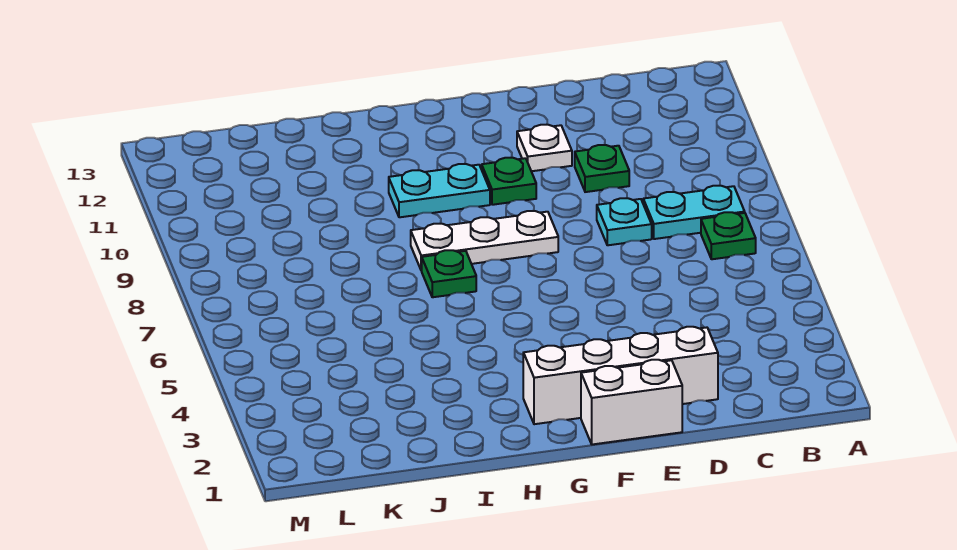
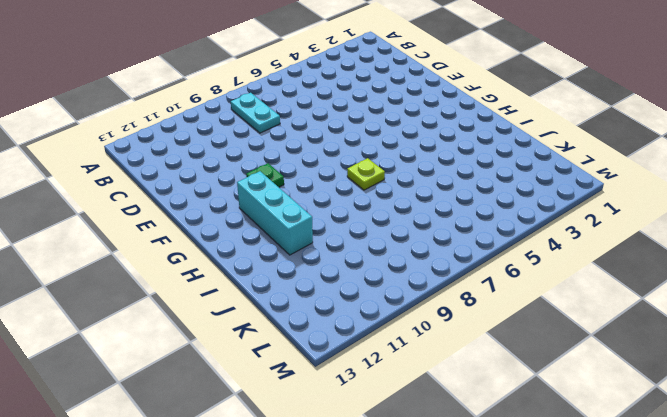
cyan 1x3 brick [237,171,313,255] -> none
lime 1x1 plate [347,158,385,190] -> green 1x1 plate [422,250,476,297]
none -> green 1x1 plate [701,212,756,259]
none -> white 1x4 brick [523,327,718,424]

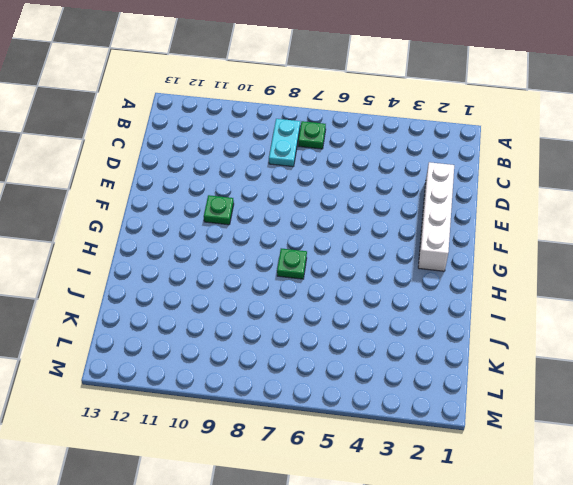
none -> cyan 1x1 plate [597,198,652,245]
none -> green 1x1 plate [575,145,629,192]

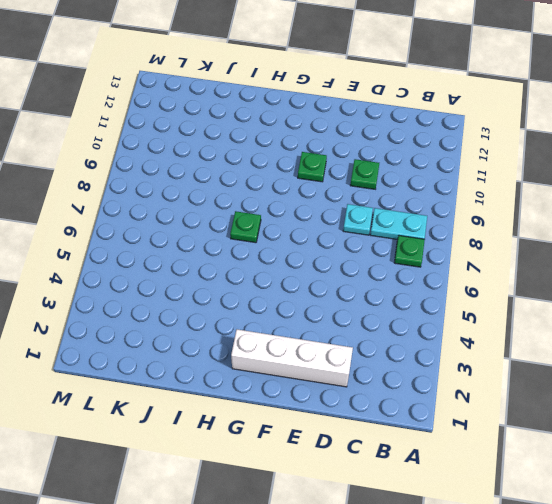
none -> white 1x2 brick [581,360,682,444]
none -> white 1x1 plate [517,125,572,171]

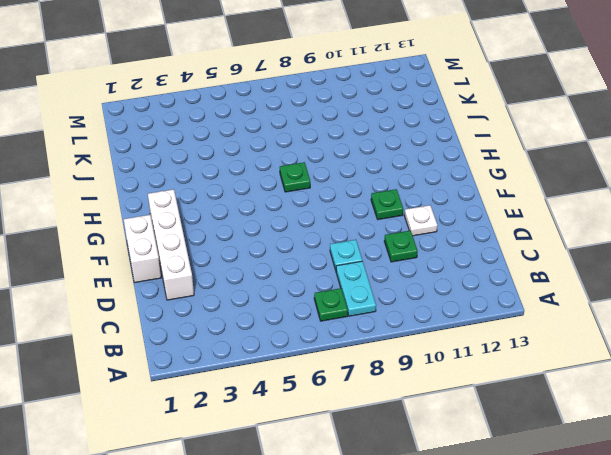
none -> white 1x3 plate [411,211,558,271]
none -> cyan 1x2 plate [389,164,490,217]

